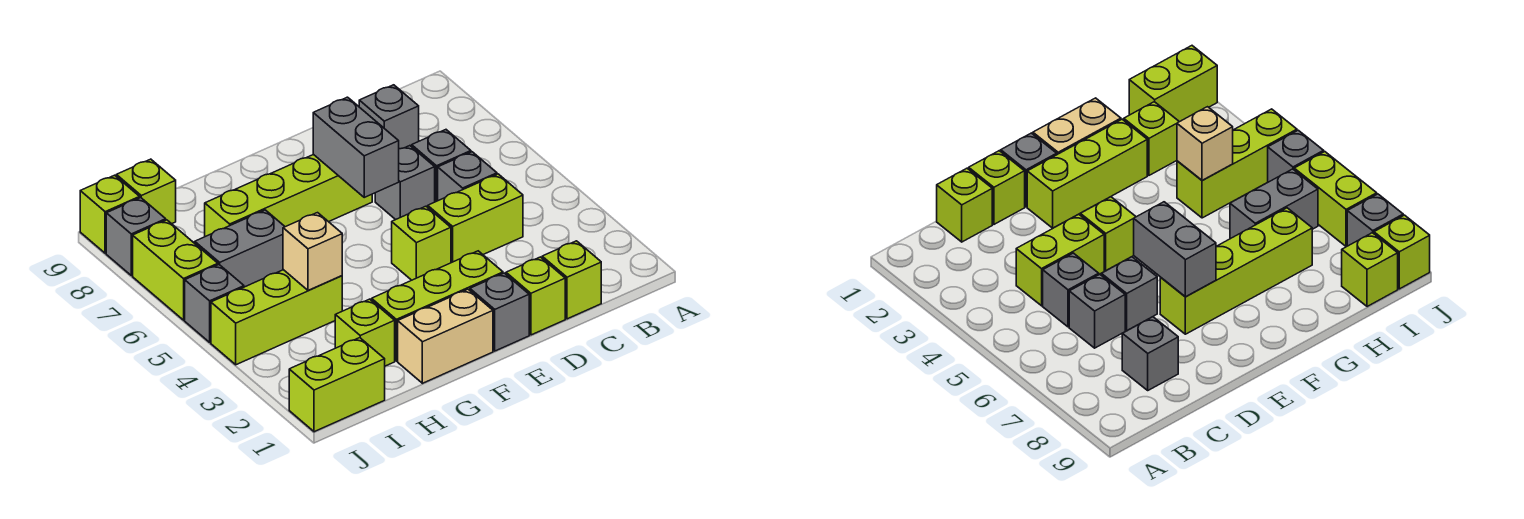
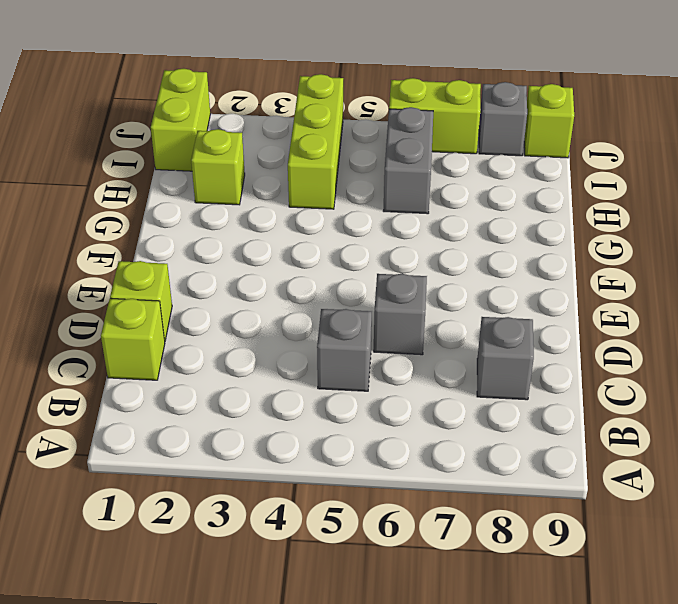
none -> lime 1x2 brick [428,174,523,263]
none -> grey 1x1 brick [412,130,471,202]
none -> grey 1x1 brick [470,273,529,351]

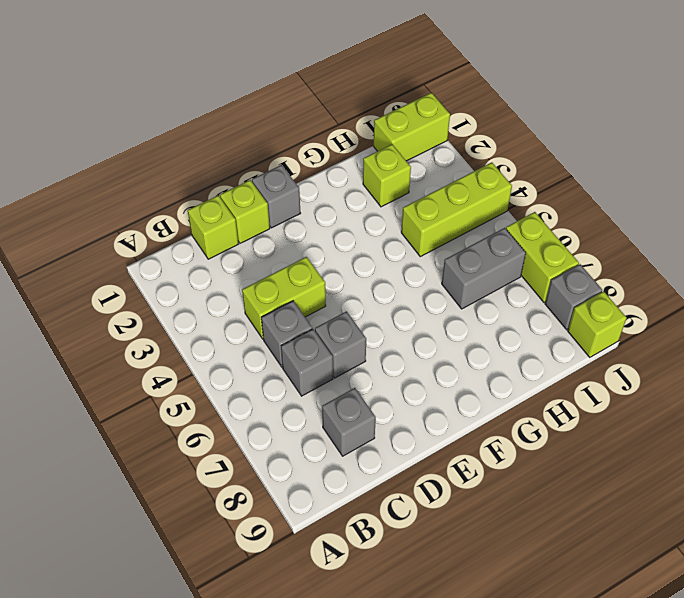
none -> lime 1x3 brick [372,251,503,361]
none -> lime 1x1 brick [392,206,451,280]
none -> lime 1x4 brick [205,154,372,237]

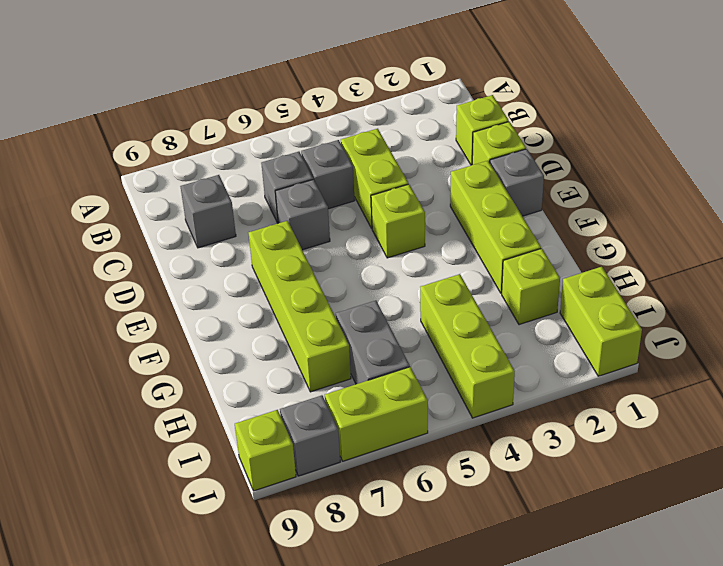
none -> tan 1x2 brick [398,289,493,383]
none -> lime 1x1 brick [116,159,176,224]
none -> grey 1x1 brick [185,265,244,342]

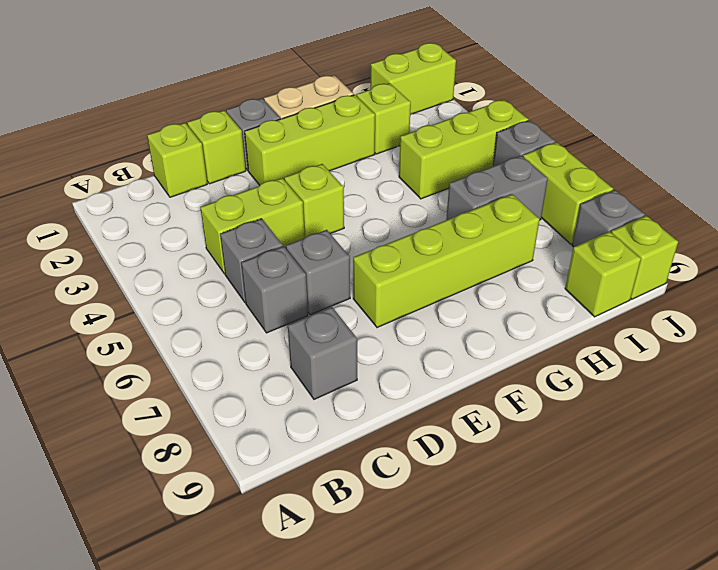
none -> grey 1x2 brick [313,97,399,197]
none -> tan 1x1 brick [283,213,342,290]

